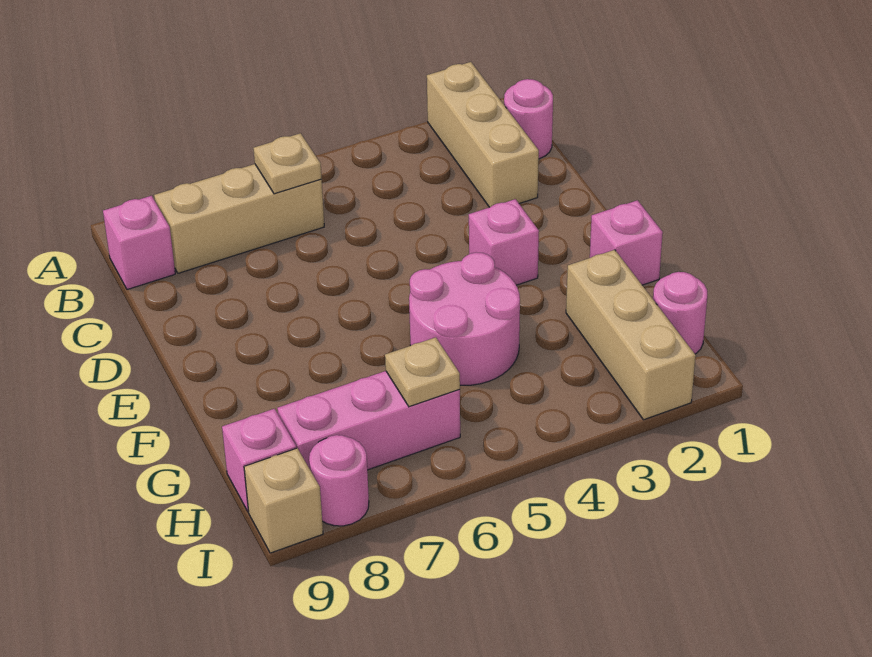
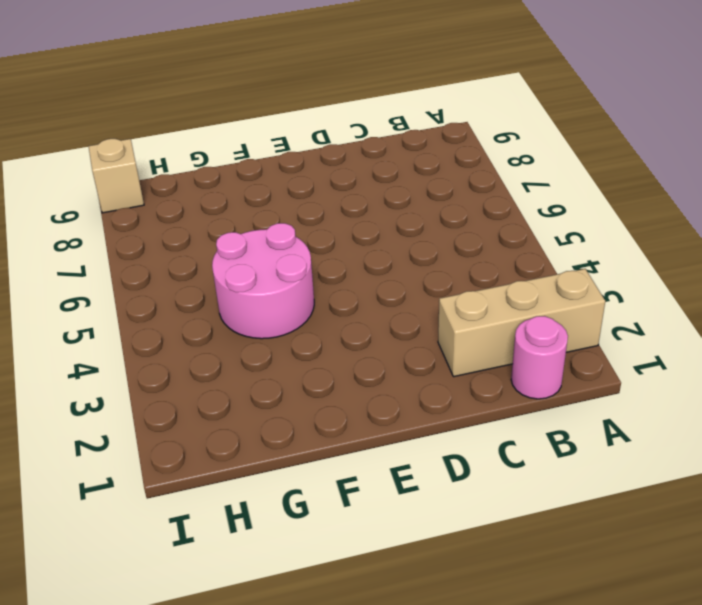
none -> tan 1x3 brick [154,164,324,273]
none -> pink 1x1 brick [103,196,175,290]
none -> pink 1x1 brick [469,199,539,285]

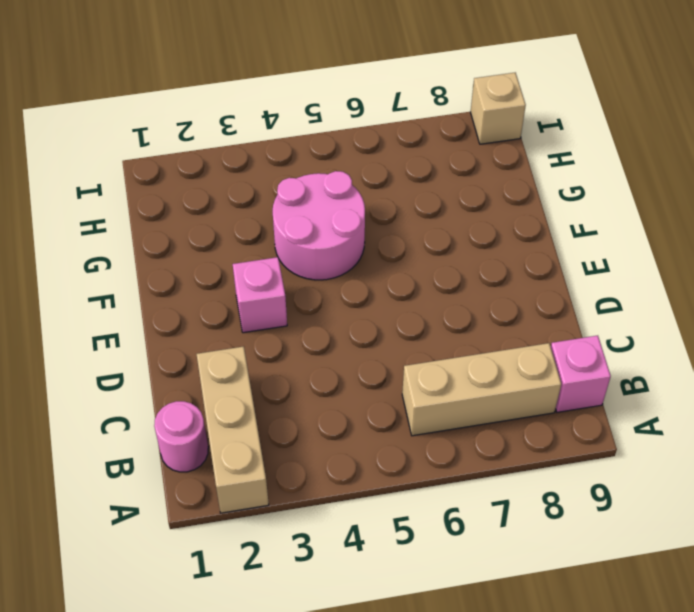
none -> pink 1x1 brick [590,200,663,285]
none -> tan 1x3 brick [566,250,696,420]
none -> pink 1x1 round brick [653,272,707,354]

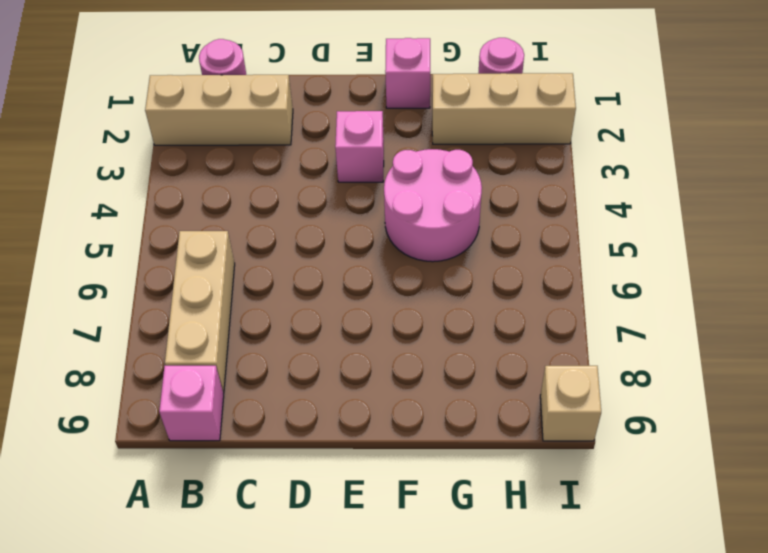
none -> pink 1x3 brick [277,371,460,470]
none -> pink 1x1 brick [222,409,296,512]
none -> pink 1x1 round brick [309,435,369,526]

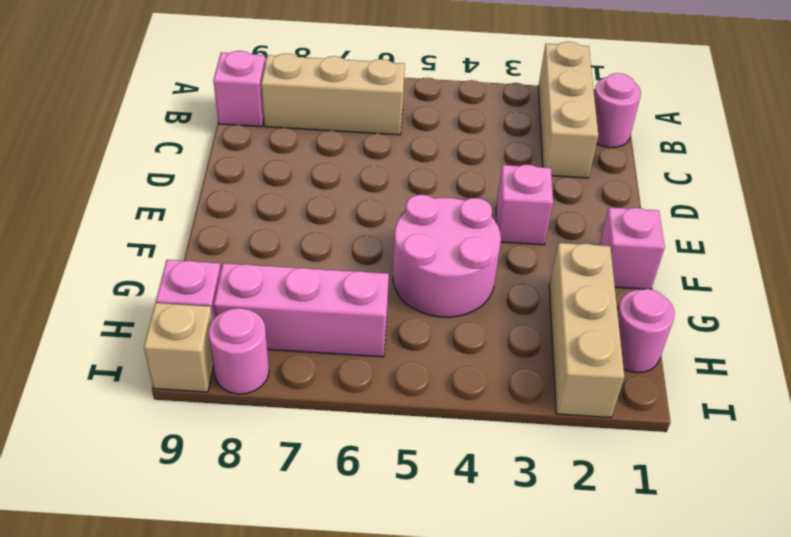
none -> tan 1x1 plate [253,133,322,194]
none -> tan 1x1 plate [385,337,460,407]

